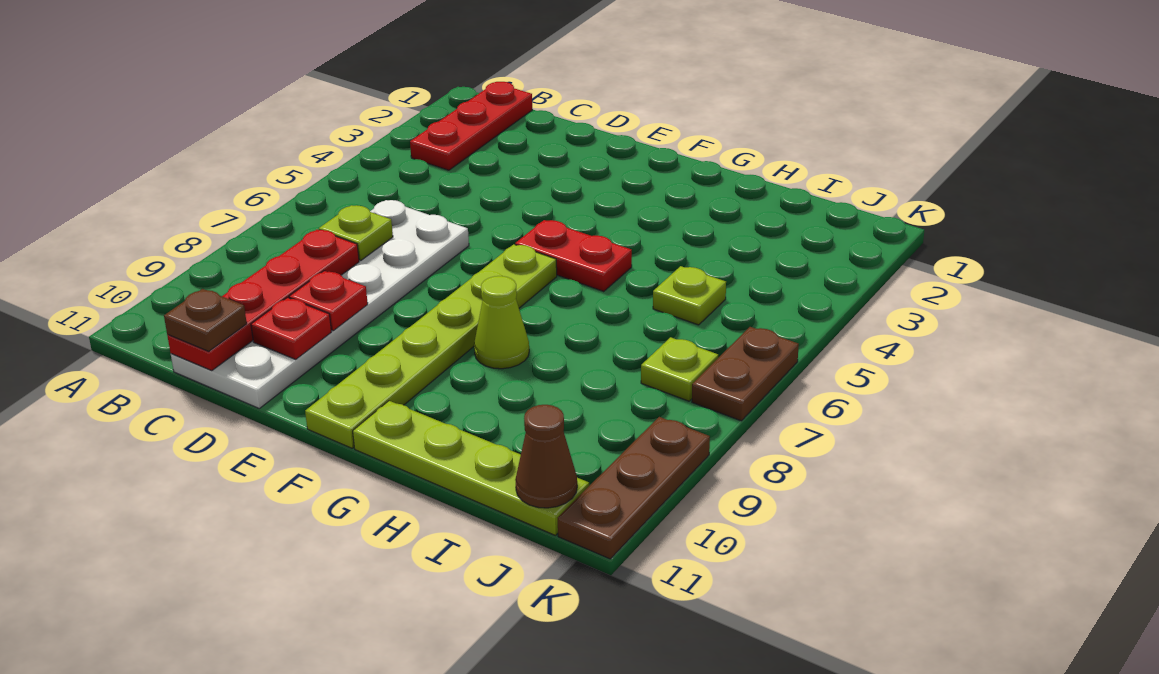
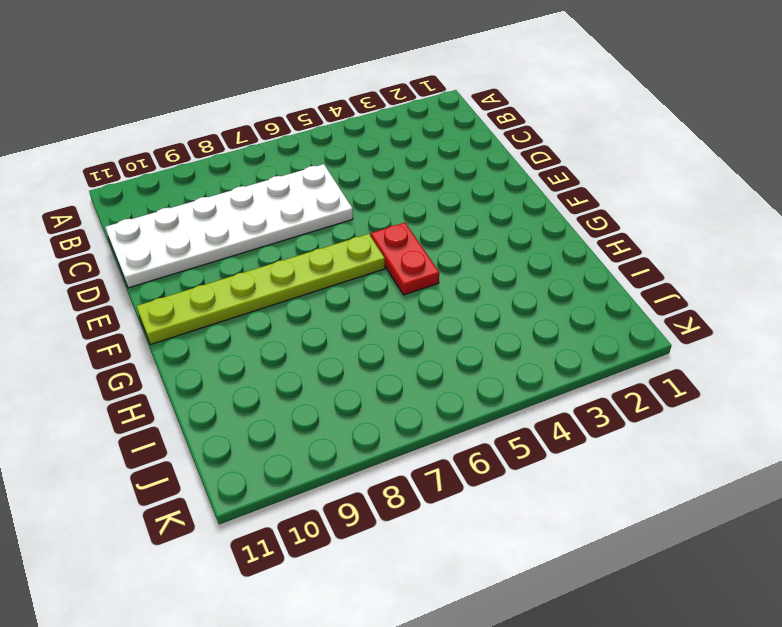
none -> red 1x3 plate [410,82,532,170]
none -> lime 1x1 cone [474,276,529,369]
none -> lime 1x4 plate [353,401,589,536]

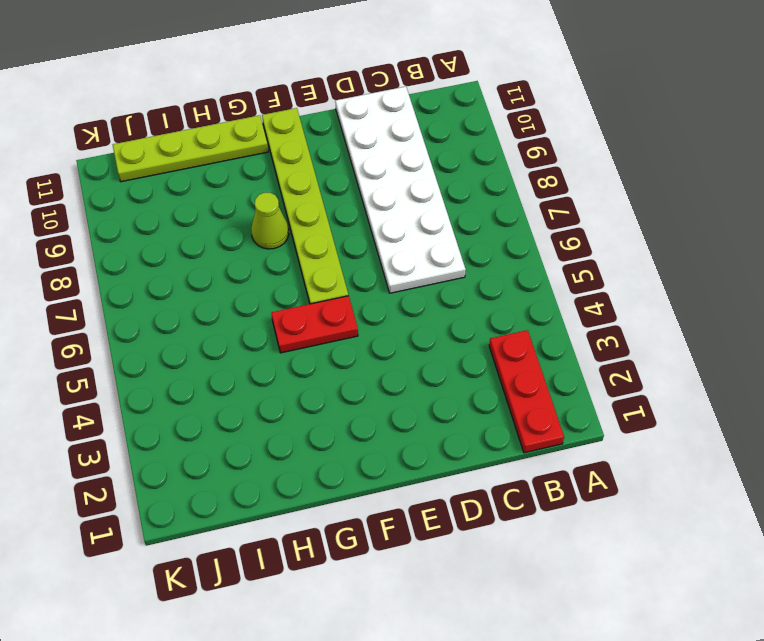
none -> lime 1x1 plate [653,266,726,325]
none -> lime 1x1 plate [641,337,718,401]
none -> brown 1x2 plate [692,327,799,421]

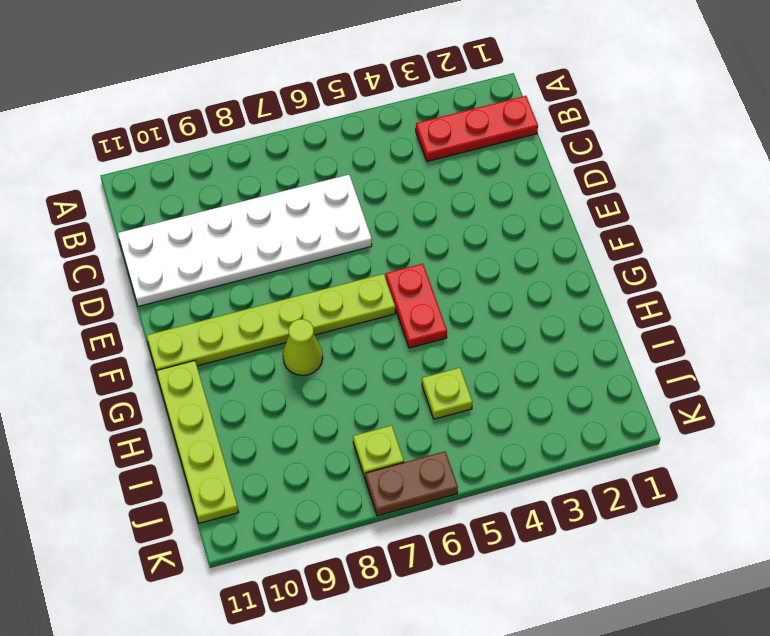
none -> brown 1x3 plate [558,417,710,559]
none -> lime 1x1 plate [319,205,393,261]
none -> red 1x4 plate [167,230,359,371]

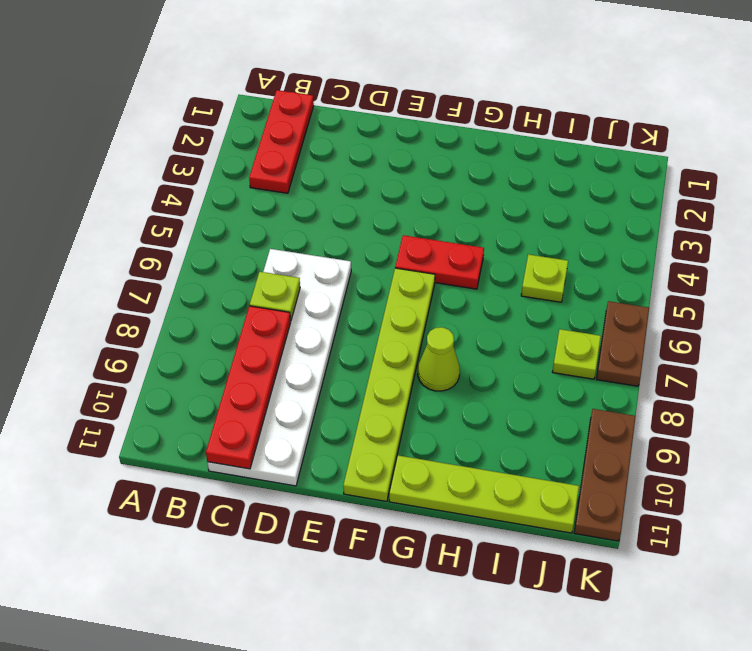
none -> red 1x1 plate [289,271,368,331]
none -> red 1x1 plate [251,298,331,359]
none -> brown 1x1 cone [515,405,577,508]

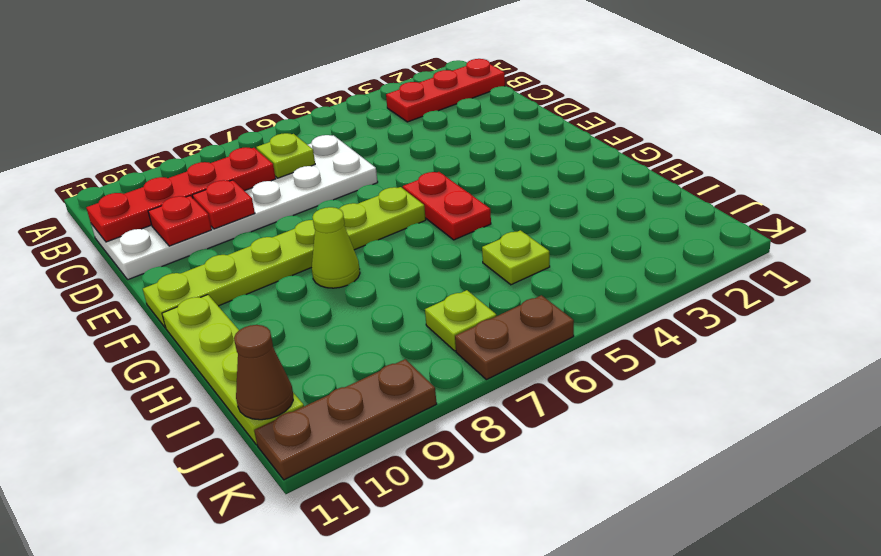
none -> brown 1x1 plate [164,289,247,351]

